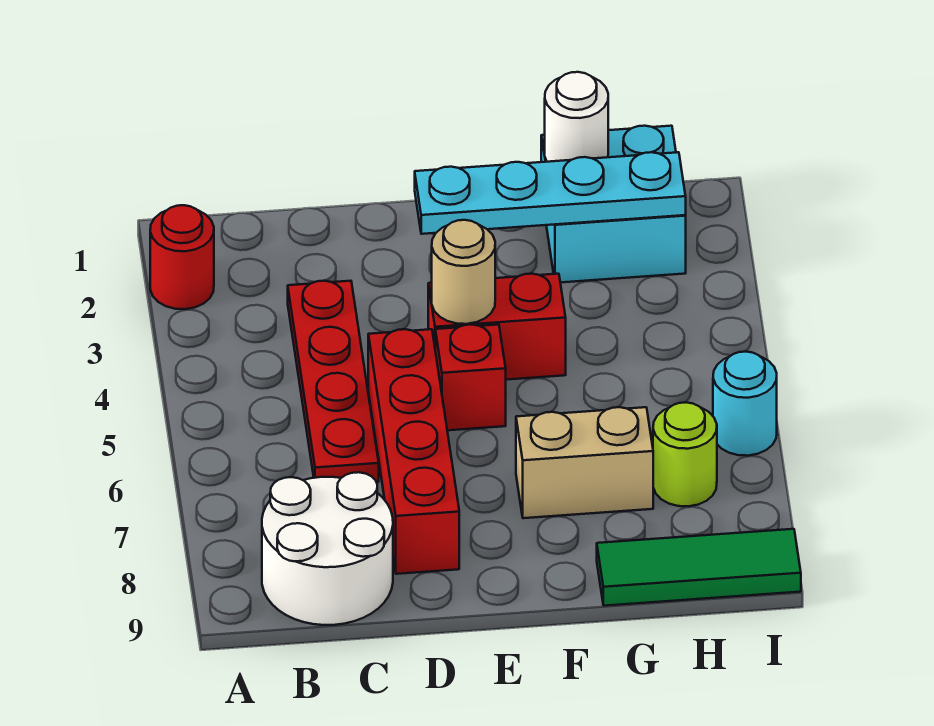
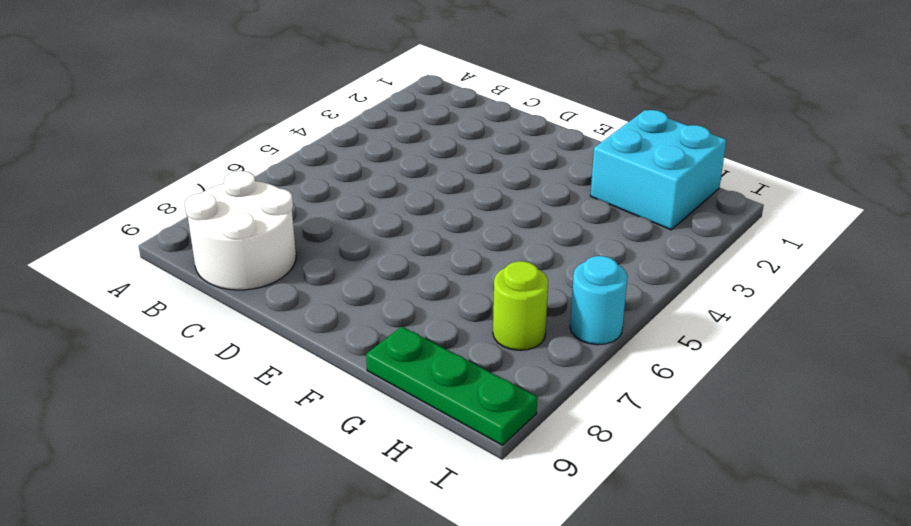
green 1x3 plate [366,327,537,445] -> green 1x3 tile [597,529,801,606]
none -> red 1x1 round brick [150,205,214,309]
none -> red 1x4 plate [288,281,379,482]
none -> red 1x4 brick [368,329,459,574]

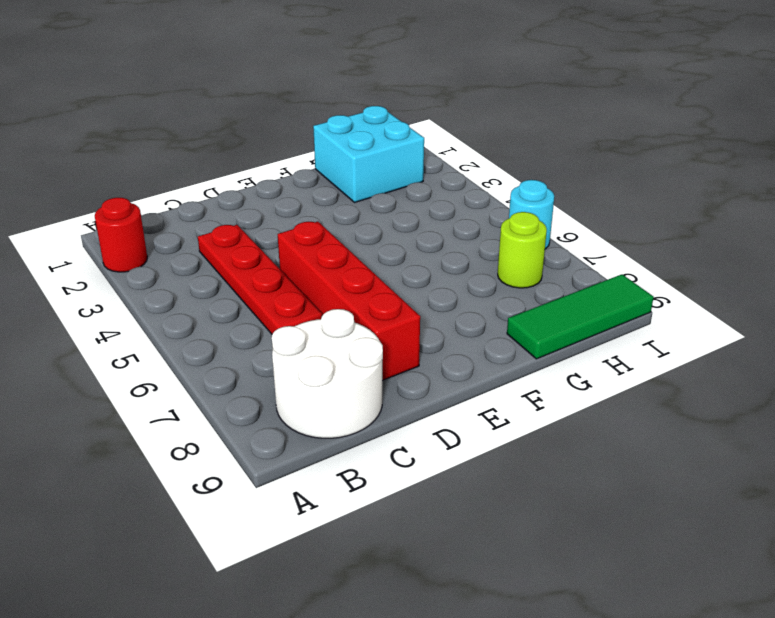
none -> red 1x2 brick [428,274,566,380]
none -> red 1x1 brick [435,325,506,430]
none -> tan 1x2 brick [516,407,653,518]

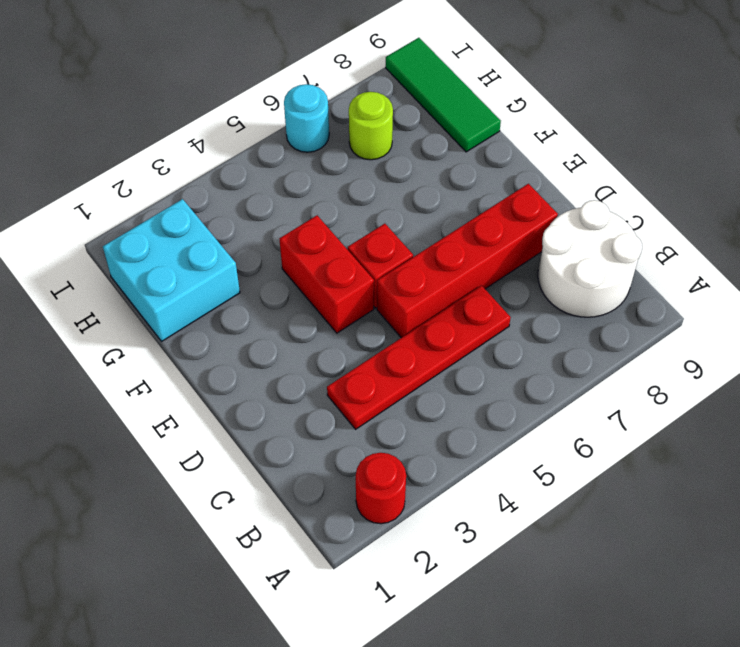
none -> tan 1x2 brick [516,407,653,518]
none -> cyan 1x4 plate [415,152,686,234]
none -> tan 1x1 round brick [432,220,495,324]

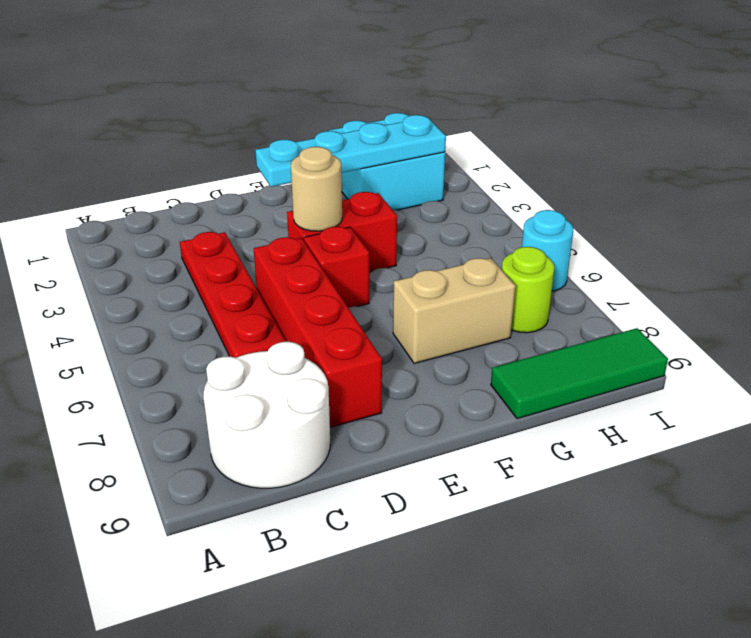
none -> red 1x1 round brick [150,205,214,309]
none -> white 1x1 round brick [545,72,608,162]

